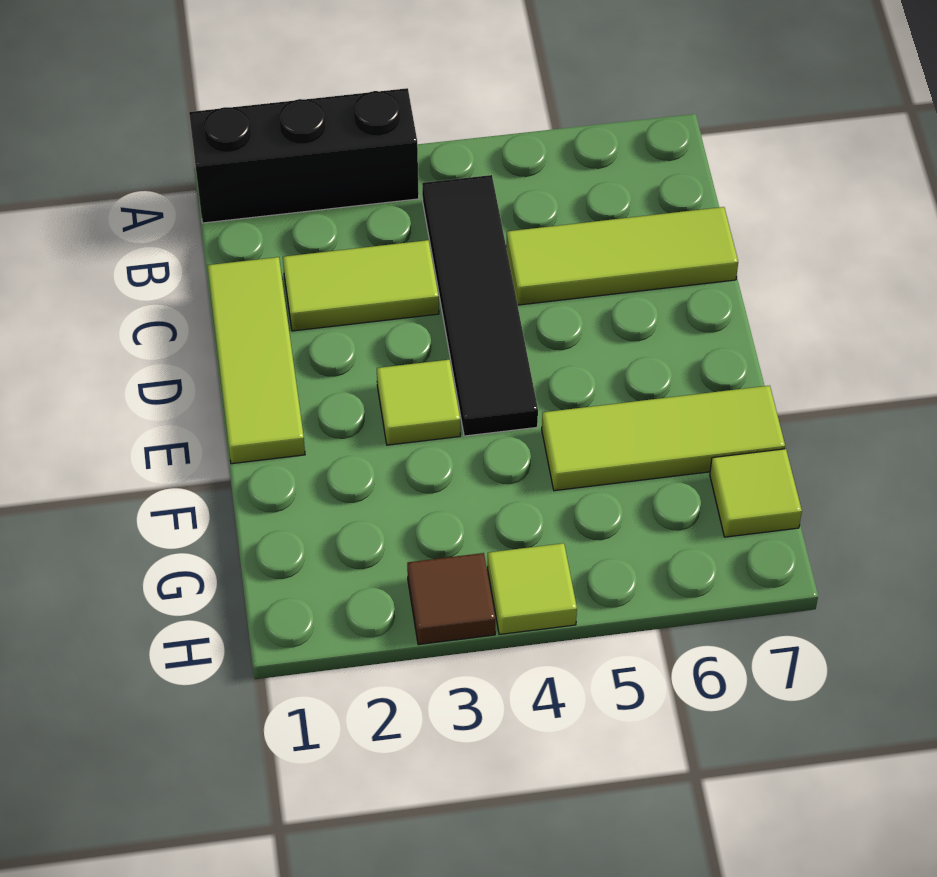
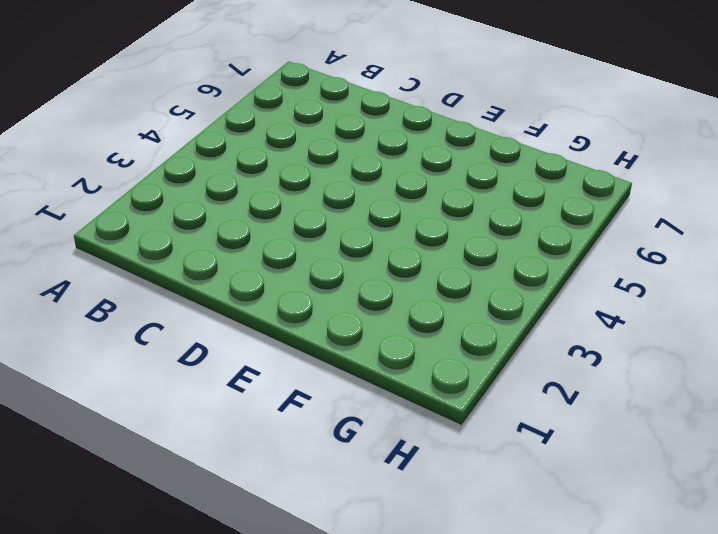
none -> black 1x3 brick [189,88,419,223]
none -> black 1x4 tile [422,175,538,436]

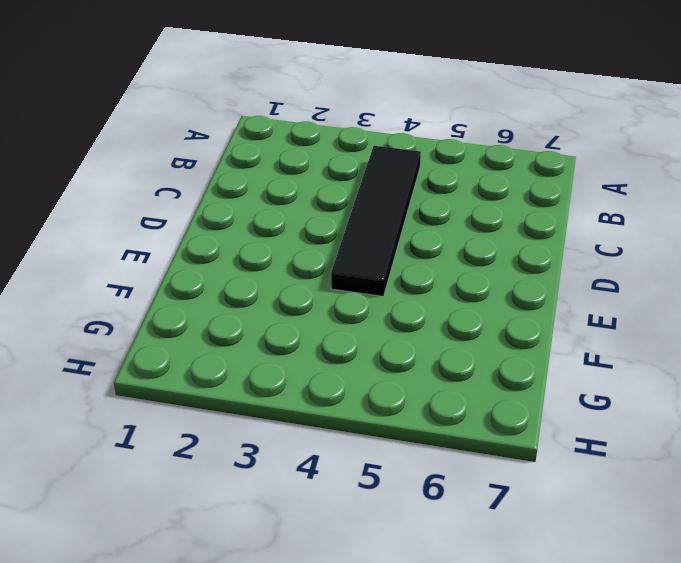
none -> black 1x3 brick [189,88,419,223]
none -> lime 1x3 tile [207,257,305,464]

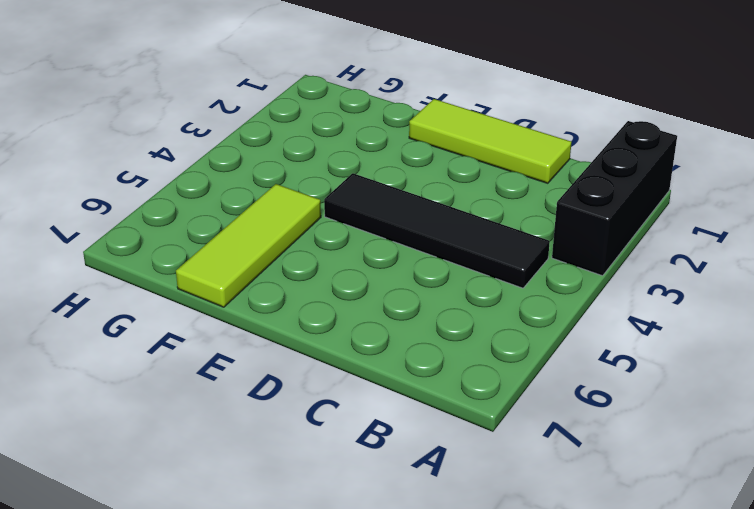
none -> lime 1x2 tile [283,240,439,331]
none -> lime 1x3 tile [506,207,738,305]

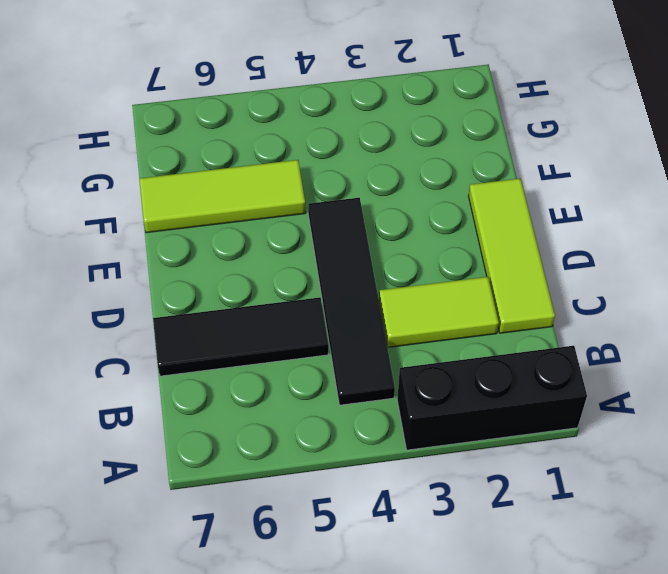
black 1x3 tile [153,297,328,376] -> lime 1x3 tile [506,207,738,305]
none -> lime 1x1 tile [377,360,460,445]
none -> lime 1x1 tile [710,449,802,537]

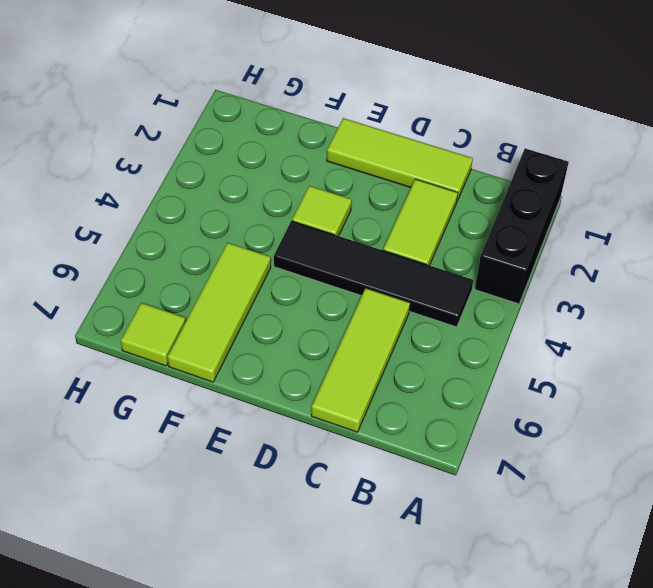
none -> brown 1x1 tile [407,553,495,645]
none -> lime 1x1 tile [488,543,577,635]

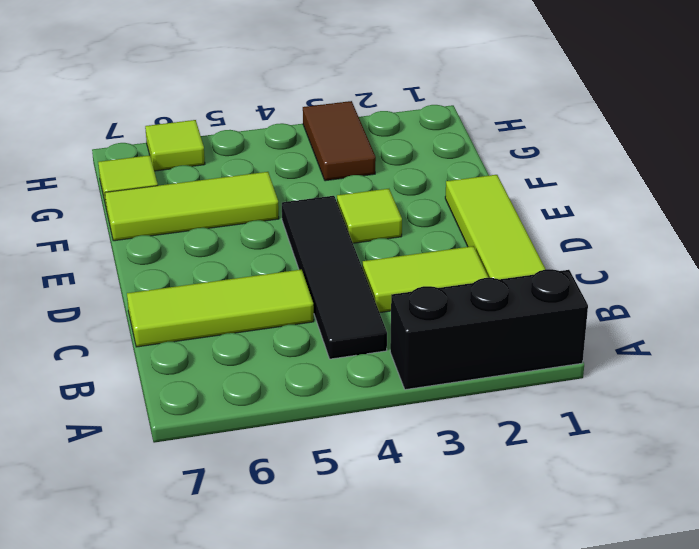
brown 1x2 tile [303,101,376,181] -> brown 1x1 tile [407,553,495,645]
lime 1x1 tile [145,120,205,171] -> lime 1x1 tile moved to [488,543,577,635]

